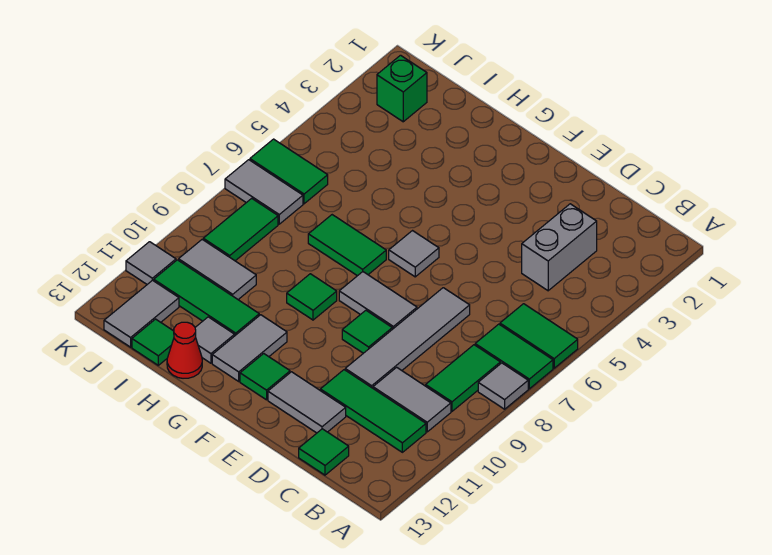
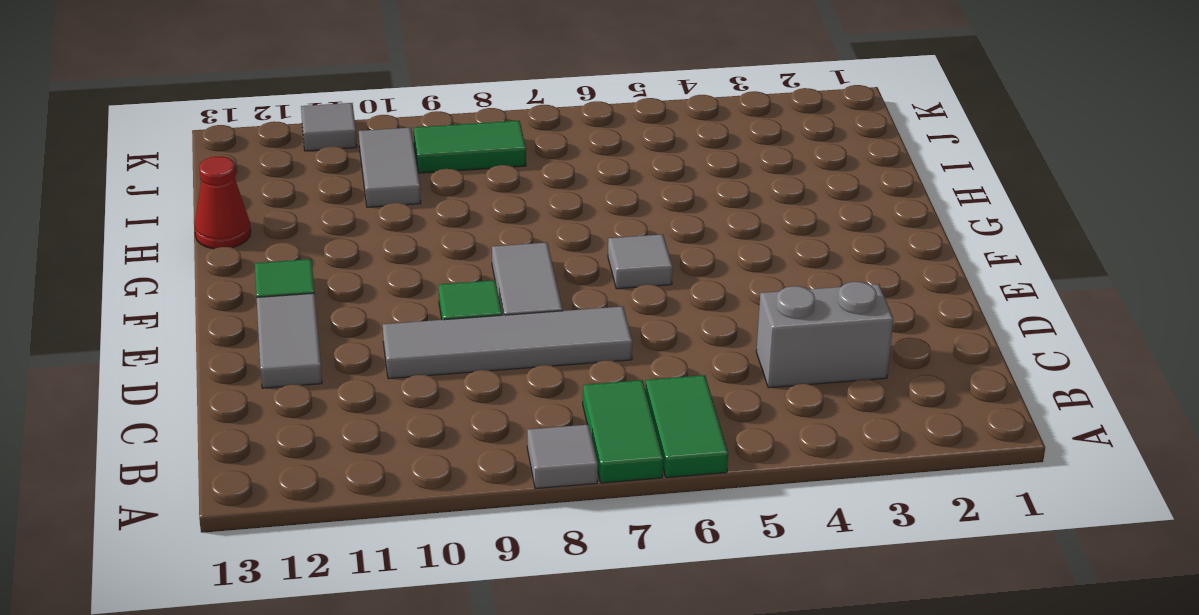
none -> green 1x2 tile [426,345,500,411]
none -> grey 1x2 tile [373,367,451,432]
none -> green 1x3 tile [320,370,426,452]

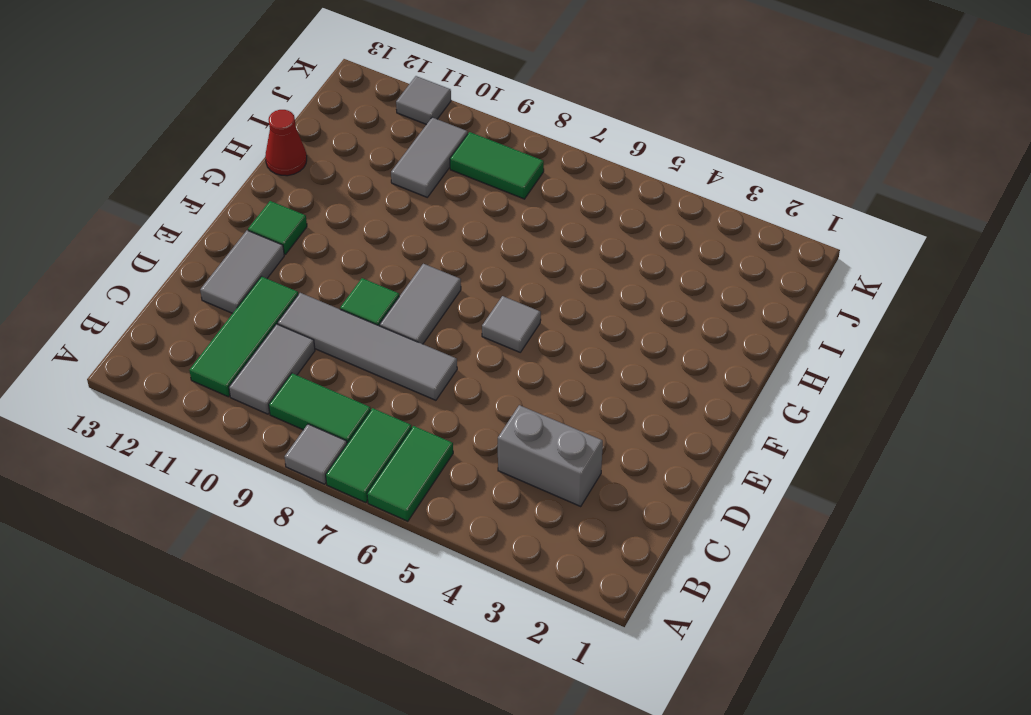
none -> green 1x1 tile [299,429,349,475]
none -> green 1x2 tile [308,215,386,276]
none -> green 1x1 tile [287,274,337,320]

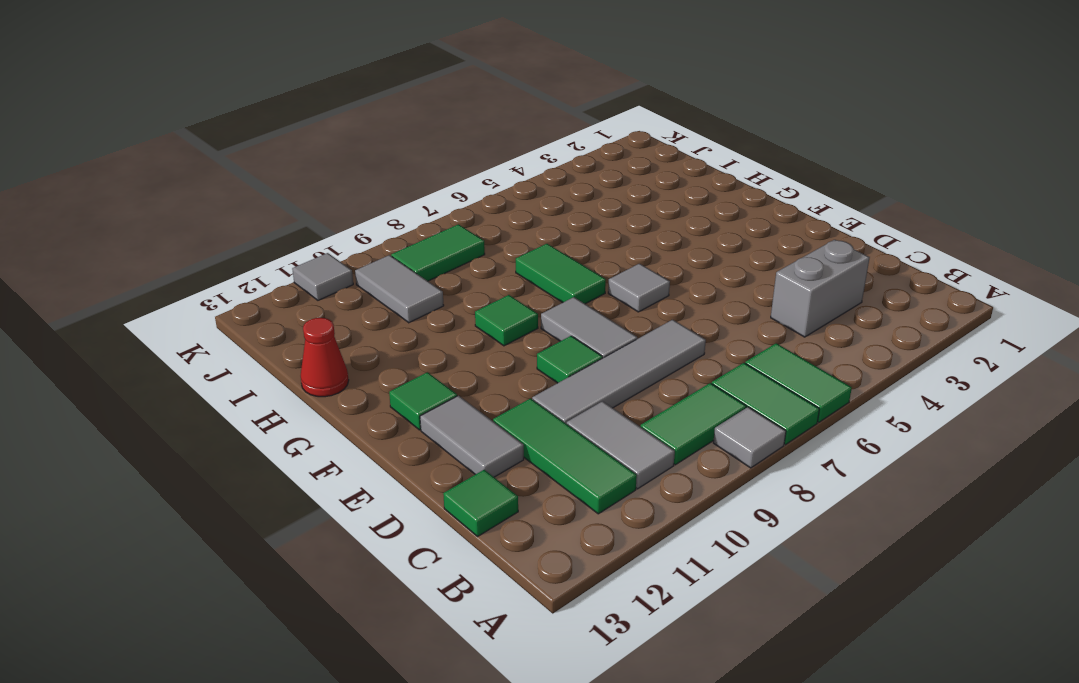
none -> grey 1x2 tile [212,315,287,381]
none -> green 1x3 tile [154,260,259,335]
none -> grey 1x1 tile [195,317,235,363]

